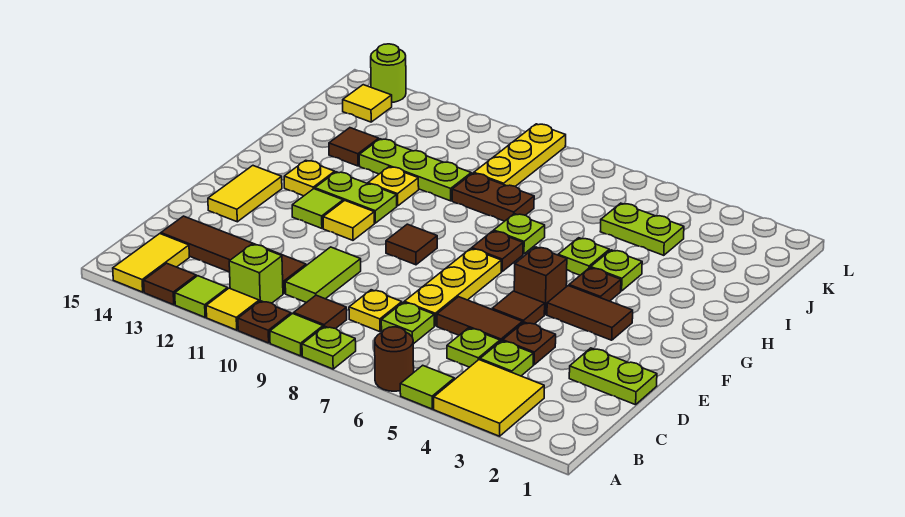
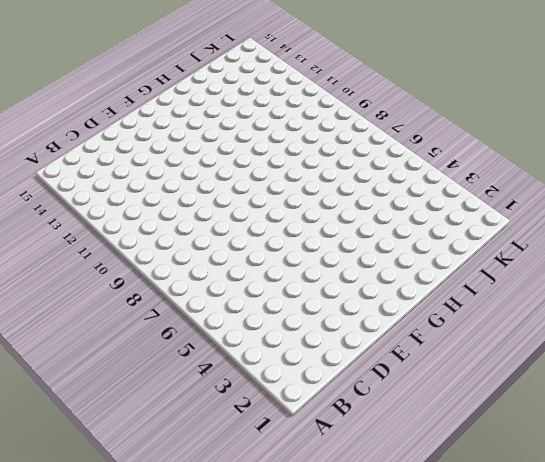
none -> yellow 2x2 tile [434,360,544,436]
none -> lime 1x1 tile [400,365,454,409]
none -> brown 1x1 round brick [375,327,414,391]
none -> lime 1x1 plate [302,326,356,369]

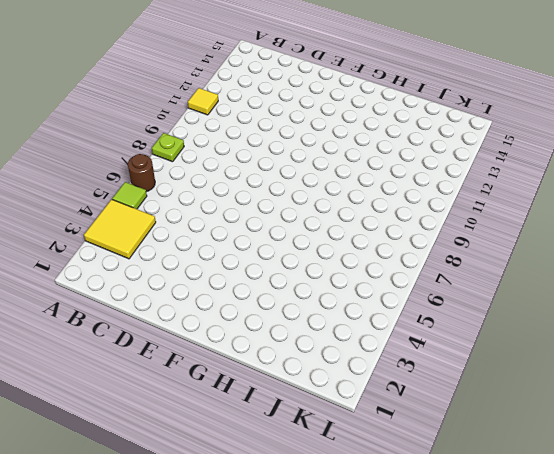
none -> lime 1x1 tile [270,314,323,356]
none -> brown 1x1 plate [238,301,291,343]
none -> lime 1x1 tile [175,276,228,317]
none -> brown 1x1 tile [144,263,196,305]

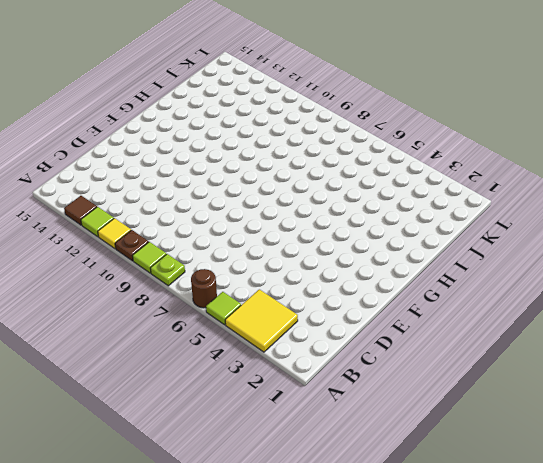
none -> yellow 1x2 tile [113,234,189,292]
none -> brown 1x1 tile [294,295,347,329]
none -> lime 1x1 brick [229,244,283,303]
none -> lime 1x1 plate [480,341,533,376]

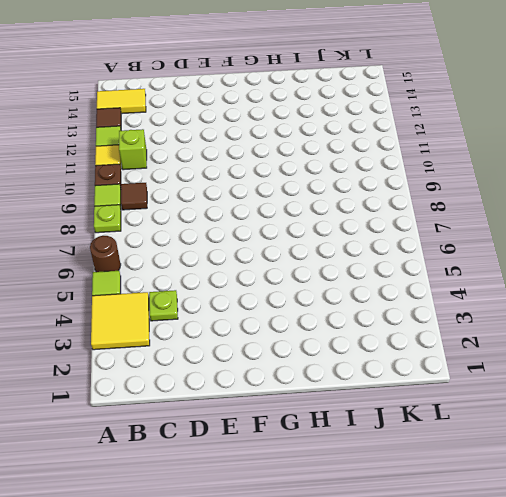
none -> lime 1x1 plate [447,328,500,367]
none -> lime 1x1 plate [381,302,434,344]
none -> yellow 1x1 plate [349,290,402,332]
none -> lime 1x2 tile [285,247,361,303]

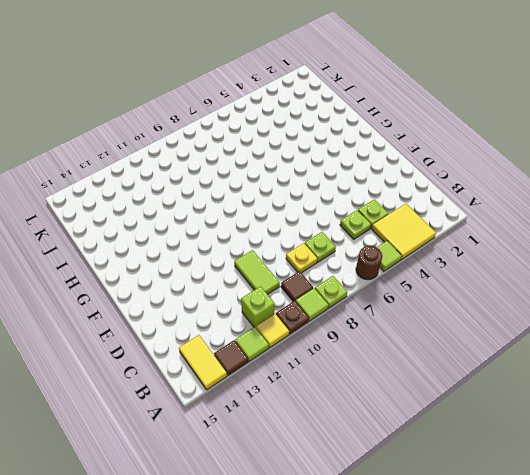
none -> brown 1x4 tile [161,216,306,294]
none -> lime 1x2 plate [569,348,657,405]
none -> brown 1x1 plate [503,322,556,365]
none -> brown 1x2 tile [437,297,522,342]

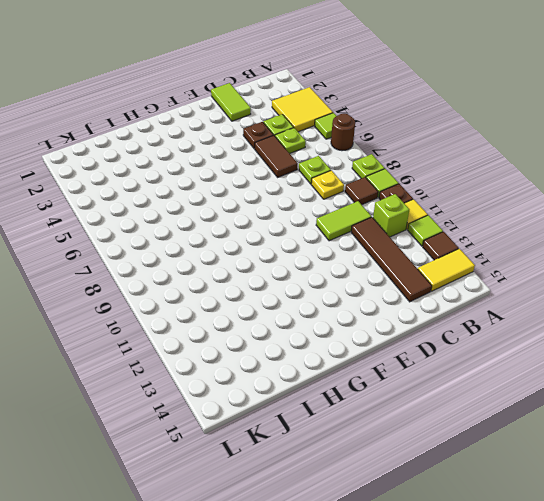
lime 1x2 tile [211,83,251,121] -> lime 1x2 plate [569,348,657,405]
none -> yellow 1x3 plate [404,249,501,326]
none -> brown 1x1 tile [492,291,545,324]
none -> yellow 1x2 tile [208,166,282,222]
none -> brown 1x2 tile [547,286,633,340]

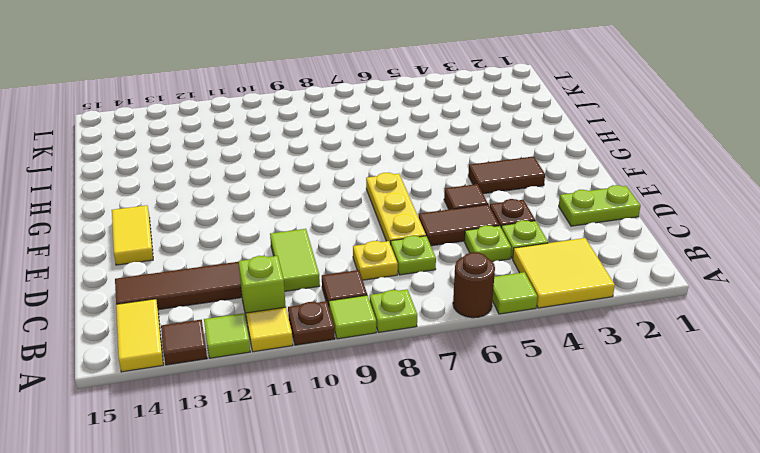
none -> brown 1x1 brick [514,247,567,315]
none -> brown 1x1 tile [386,224,437,265]
none -> yellow 1x1 tile [323,200,374,240]
none -> lime 1x1 tile [292,189,343,228]

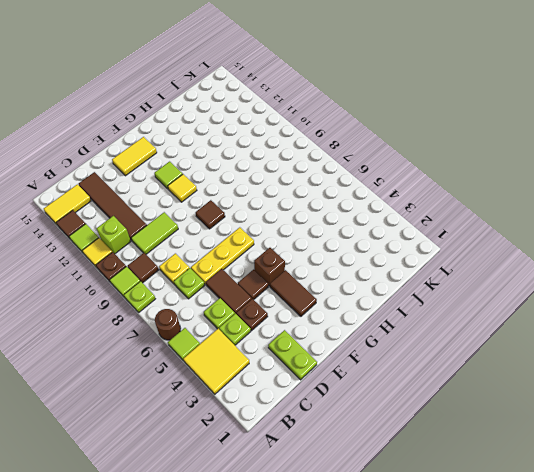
none -> brown 1x1 plate [569,268,621,301]
none -> brown 1x1 plate [472,231,523,272]
none -> lime 1x2 plate [315,172,397,223]
none -> yellow 1x1 plate [284,160,335,196]

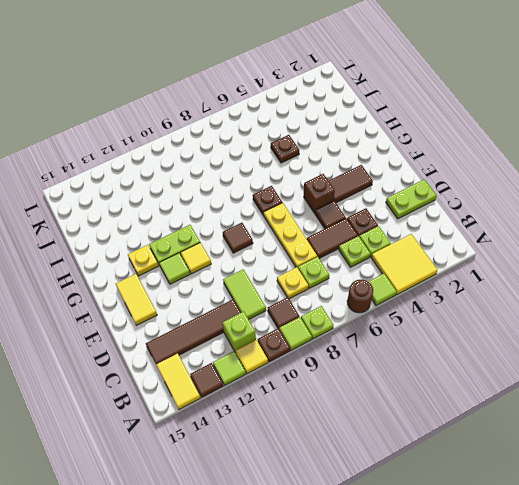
brown 1x1 plate [271,135,299,163] -> brown 1x1 plate moved to [569,268,621,301]
none -> lime 1x1 plate [591,250,642,291]
none -> lime 1x1 plate [558,238,609,275]
none -> lime 1x1 plate [494,214,545,254]
none -> yellow 1x1 plate [368,167,419,206]

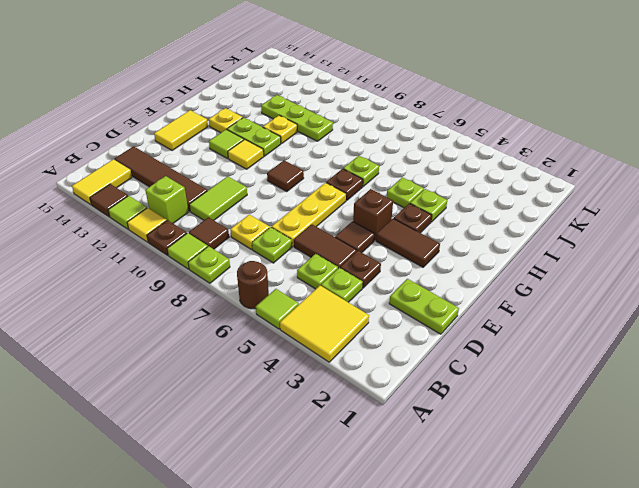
none -> brown 1x2 plate [452,173,534,221]
none -> brown 1x1 tile [329,128,379,166]
none -> lime 1x2 plate [600,203,684,255]
none -> yellow 1x3 plate [474,124,566,186]

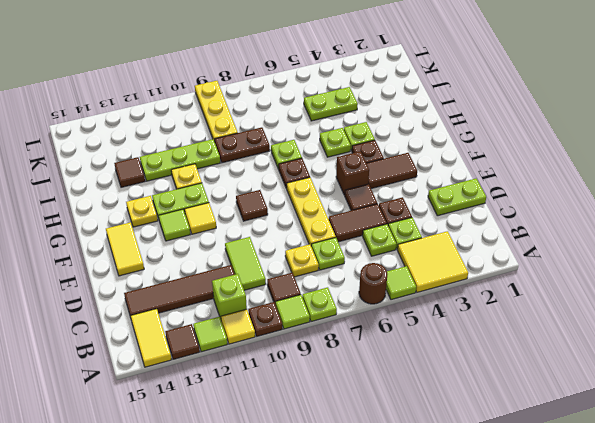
none -> yellow 1x1 tile [343,85,392,122]
none -> lime 1x1 round brick [371,44,406,102]

